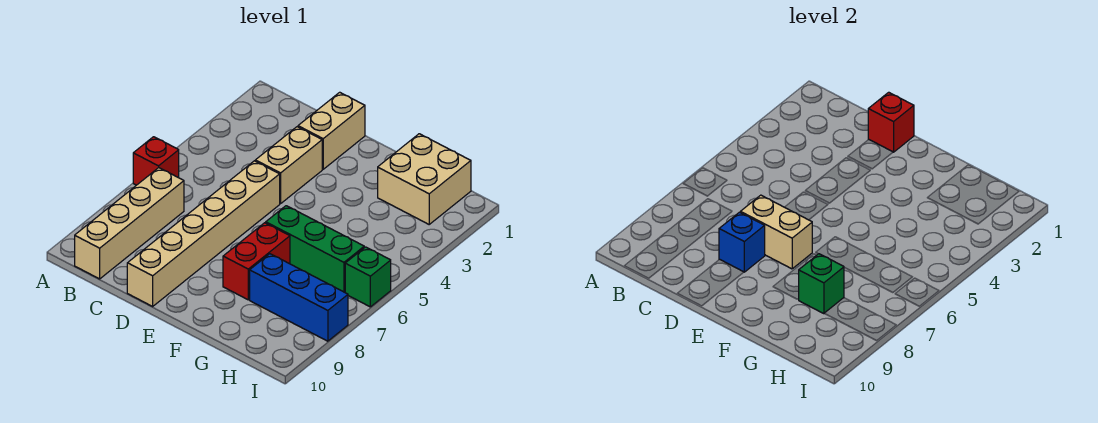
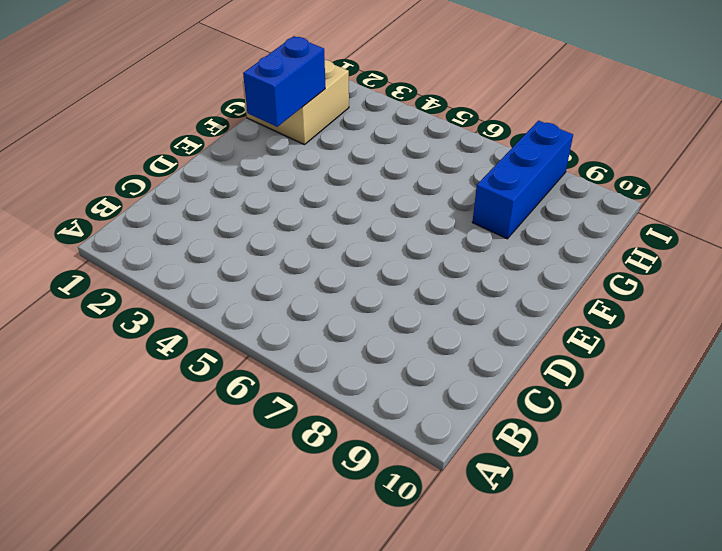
blue 1x2 brick [243,36,325,127] -> none
none -> red 1x1 brick [133,137,179,185]
none -> tan 1x4 brick [75,168,184,279]
none -> tan 1x2 brick [298,92,365,169]

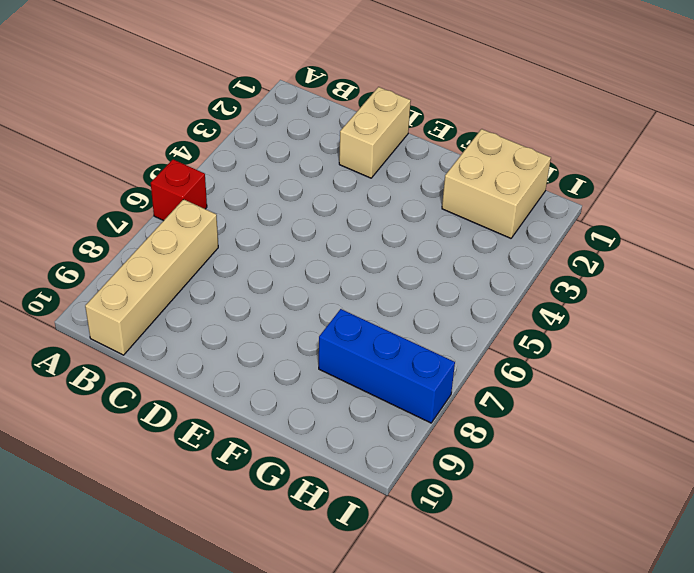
none -> tan 1x2 brick [255,127,322,204]
none -> tan 1x6 brick [127,161,280,306]
none -> green 1x3 brick [266,206,364,292]

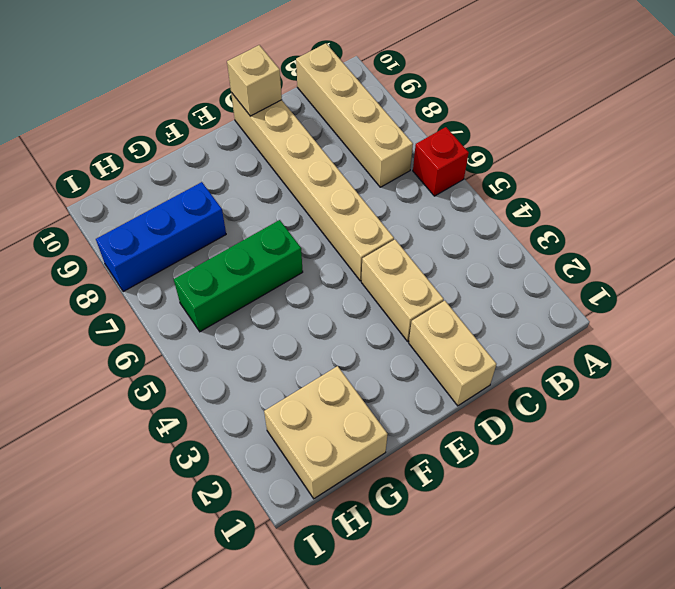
tan 1x1 brick [227,45,282,116] -> none
none -> red 1x2 brick [223,223,290,300]
none -> green 1x1 brick [345,247,391,307]
none -> red 1x1 brick [868,92,914,152]

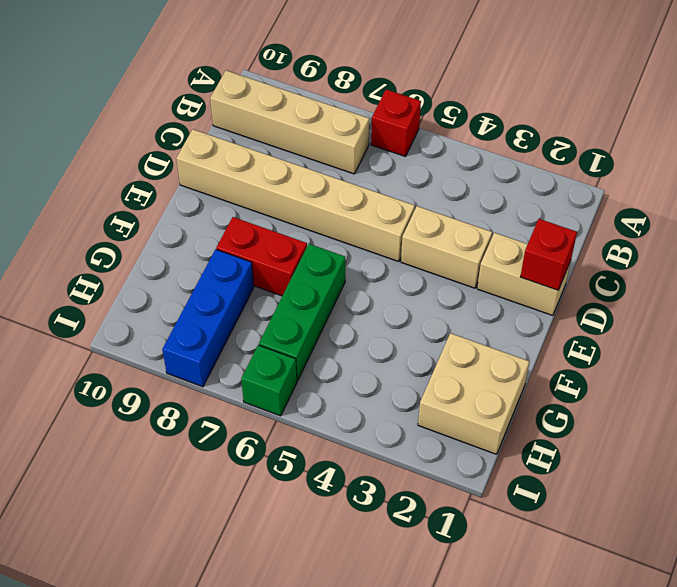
none -> tan 1x2 brick [740,195,812,269]
none -> blue 1x1 brick [719,212,765,272]
none -> green 1x1 brick [798,254,844,314]

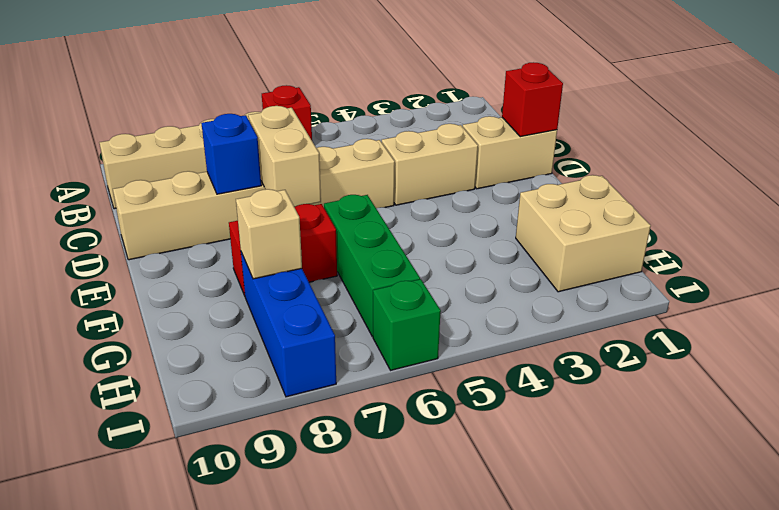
tan 1x1 brick [236,189,302,279] -> green 1x1 brick [798,254,844,314]

